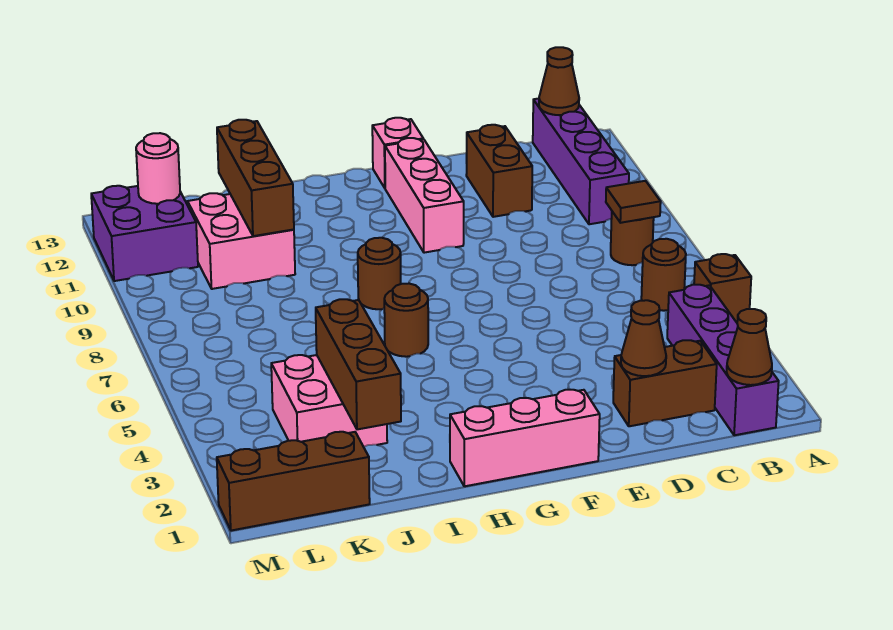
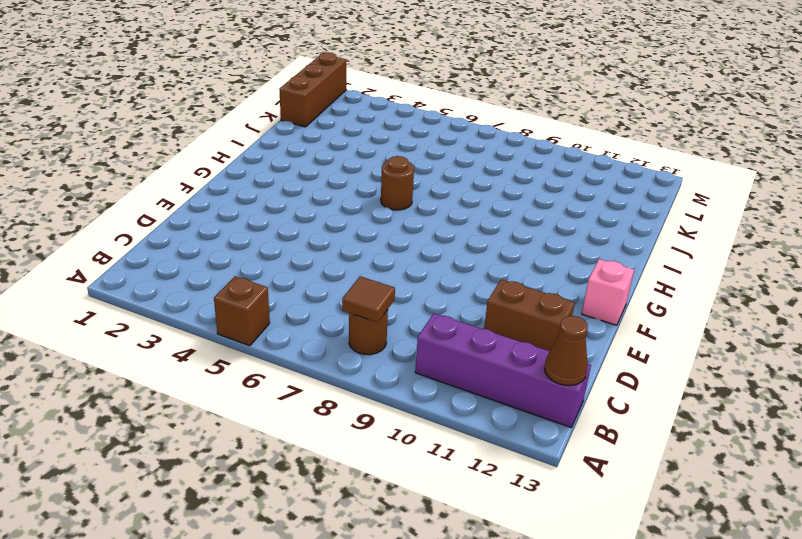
none -> purple 1x4 brick [667,285,779,435]
none -> brown 1x1 round brick [641,239,686,311]
none -> brown 1x2 brick [613,340,717,426]

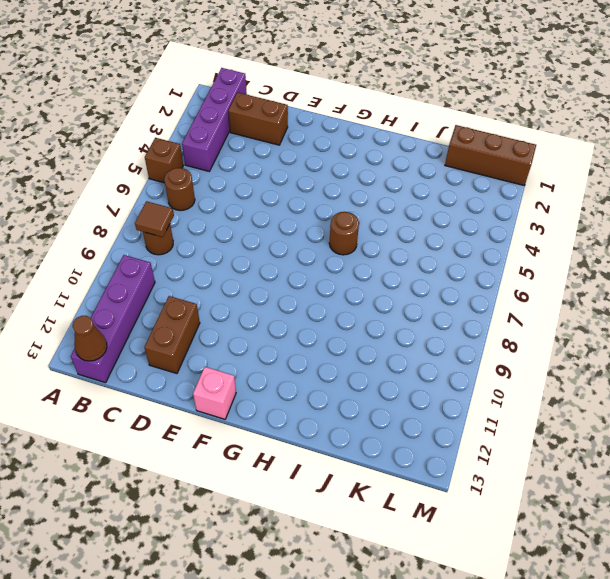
none -> pink 1x3 brick [450,390,600,486]
none -> pink 1x3 brick [385,138,464,253]
none -> brown 1x1 round brick [358,238,401,309]

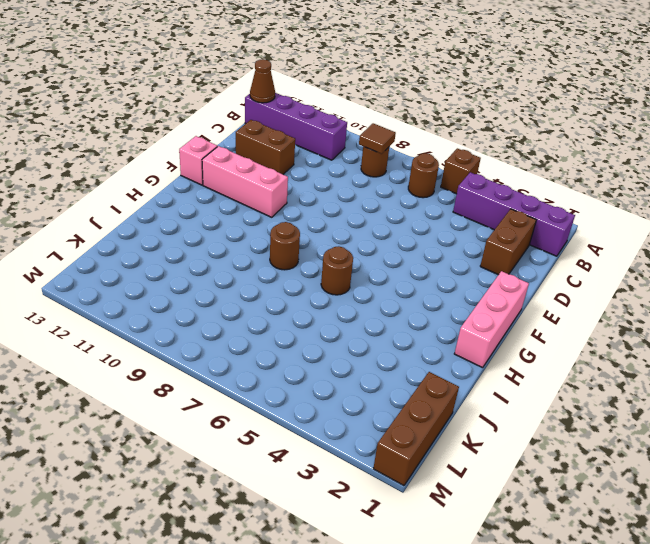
none -> pink 2x2 brick [271,355,387,447]
none -> pink 2x2 brick [188,193,295,289]
none -> purple 2x2 brick [91,186,198,281]

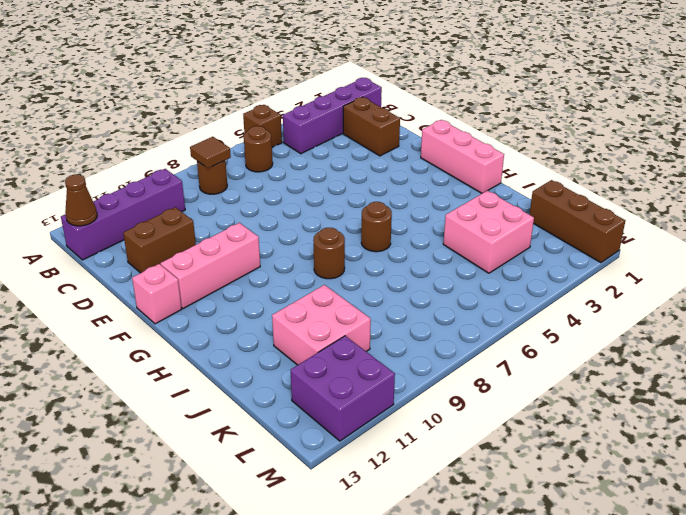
none -> brown 1x1 cone [727,309,772,385]
none -> brown 1x1 cone [621,300,666,376]
none -> brown 1x3 brick [316,299,401,429]

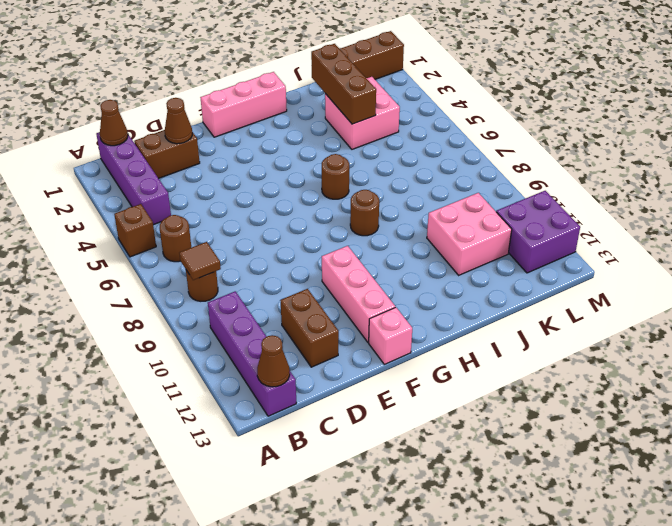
none -> brown 1x3 brick [217,120,294,236]
none -> pink 1x1 round brick [136,133,180,204]

